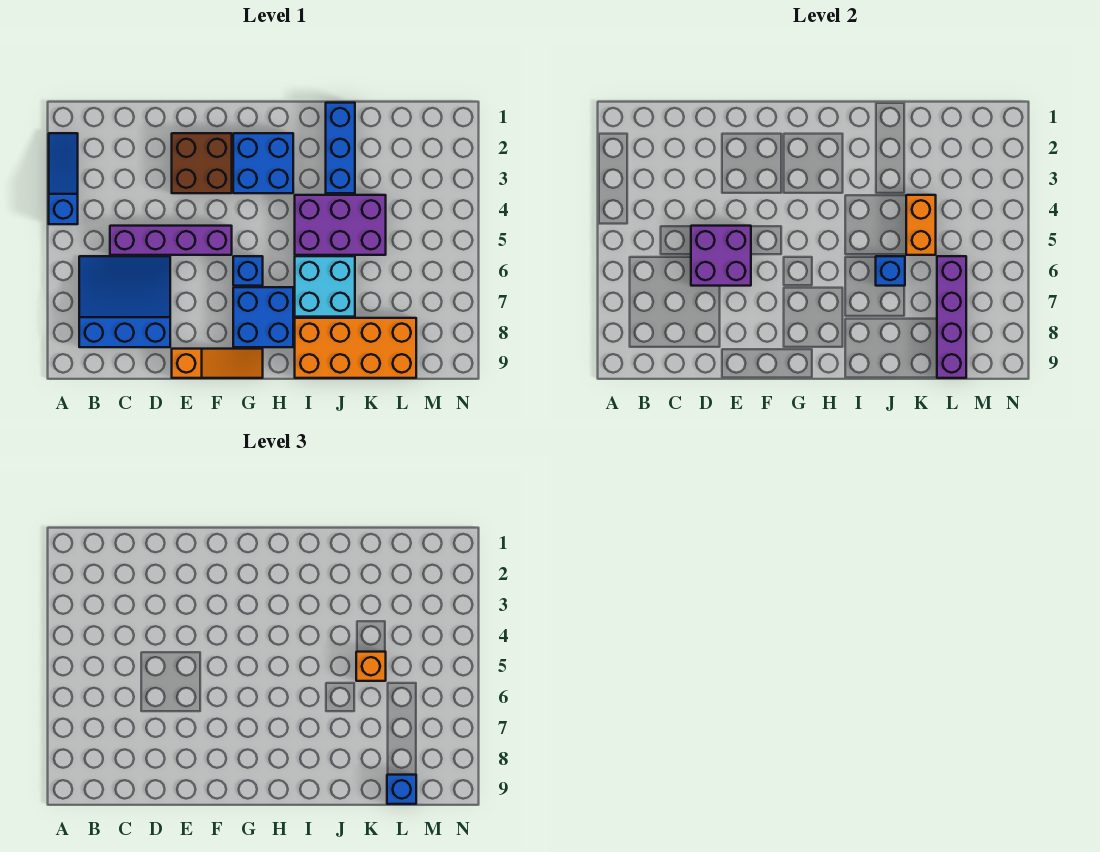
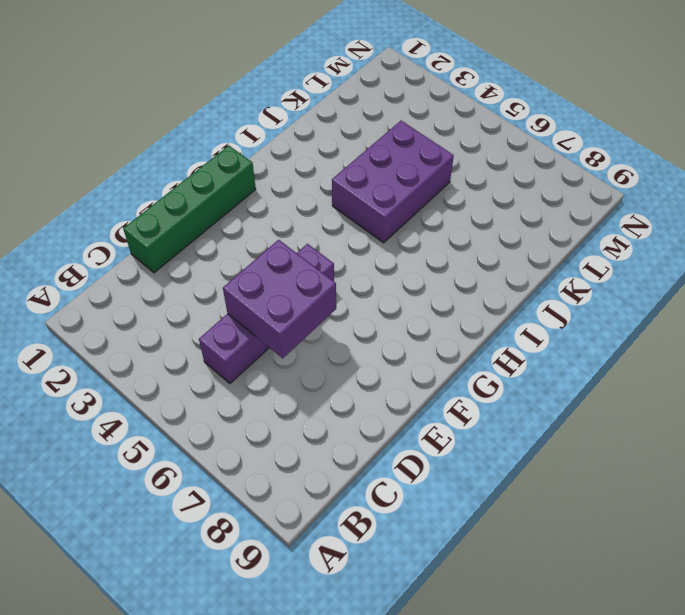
green 1x4 brick [123,146,256,273] -> none
none -> blue 1x3 slope [49,133,78,224]
none -> blue 3x3 slope [79,256,170,347]
none -> brown 2x2 brick [172,133,232,193]

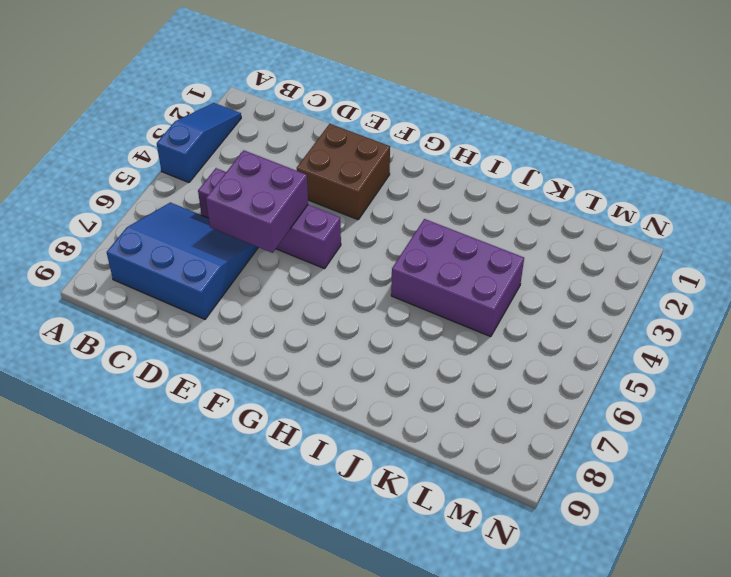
none -> orange 1x3 slope [172,349,263,378]
none -> blue 2x2 brick [233,133,293,193]
none -> blue 1x1 brick [233,256,263,286]

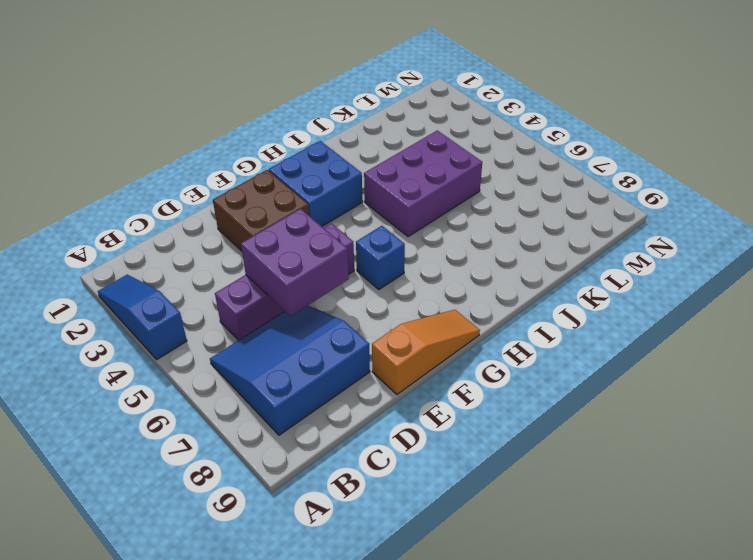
none -> blue 2x2 brick [233,287,293,347]
none -> cyan 2x2 brick [295,256,355,317]
none -> orange 2x4 brick [295,318,416,378]

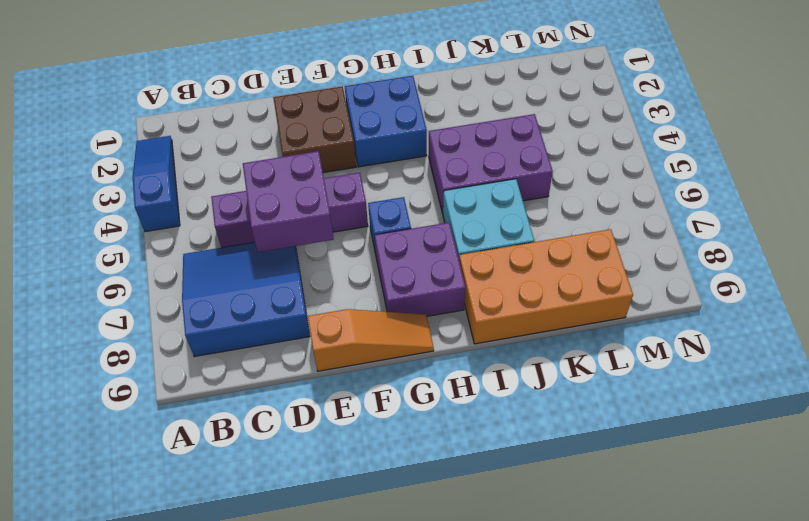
purple 2x2 brick [375,223,465,316] -> blue 2x2 brick [233,287,293,347]
none -> blue 1x3 brick [326,103,355,193]
none -> blue 1x1 brick [876,256,905,286]
none -> orange 1x2 brick [906,195,936,255]

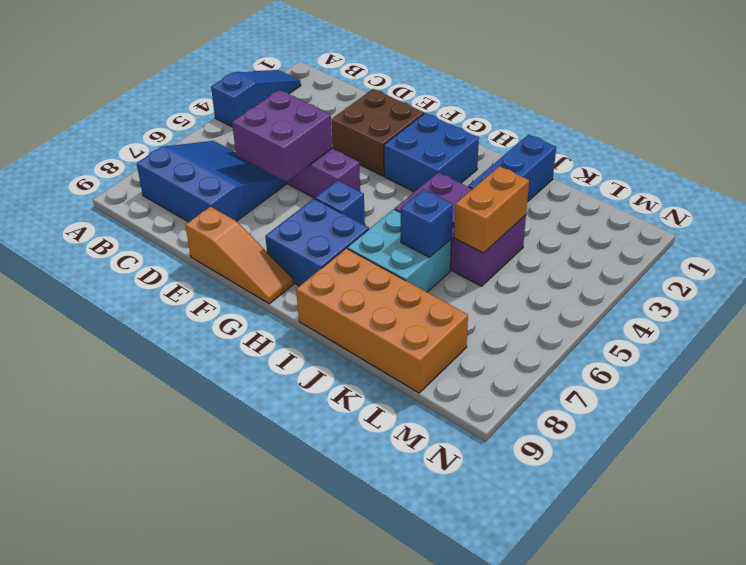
none -> purple 1x4 brick [937,256,966,378]
none -> orange 1x1 brick [356,652,386,681]
none -> blue 1x1 brick [387,775,416,804]

